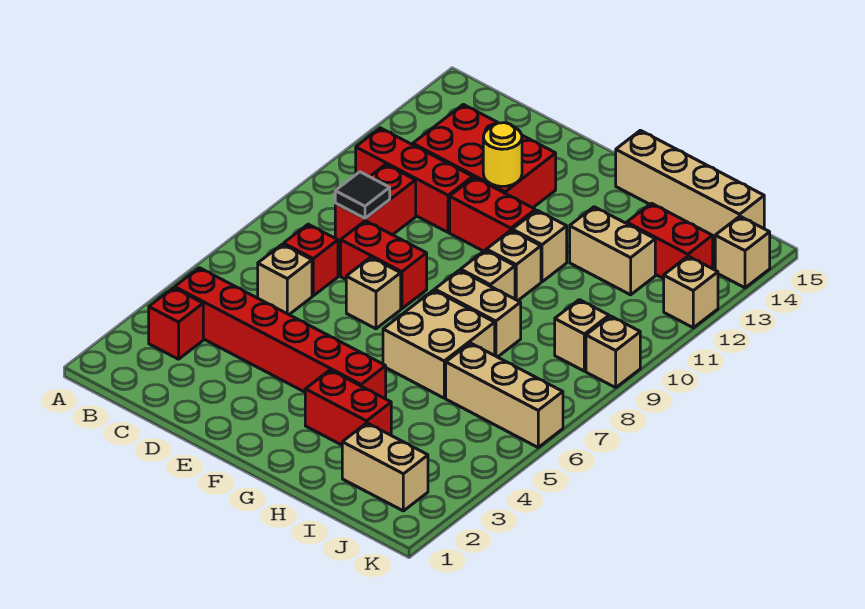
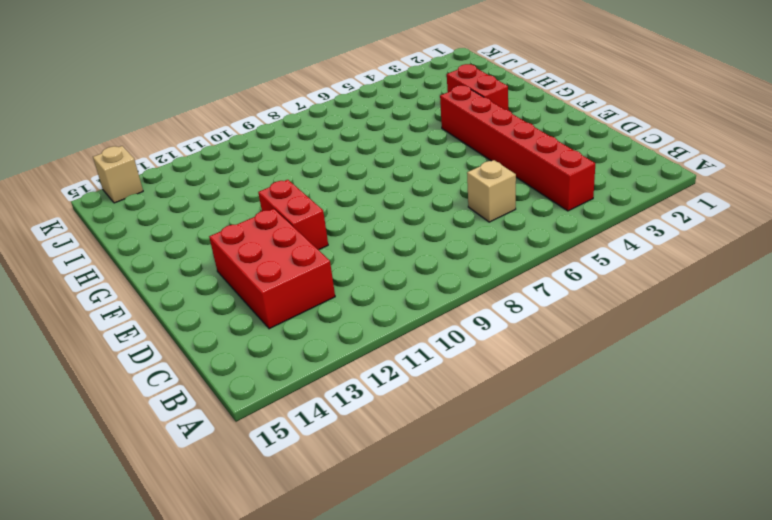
none -> red 1x1 brick [149,288,203,359]
none -> red 1x3 brick [356,128,473,232]
none -> red 1x1 brick [284,224,338,296]

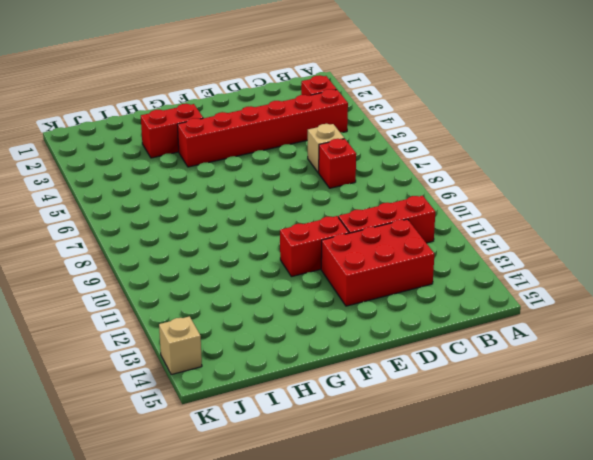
none -> red 1x2 brick [335,164,416,243]
none -> red 1x2 brick [341,221,427,309]
none -> tan 1x1 brick [346,257,401,329]

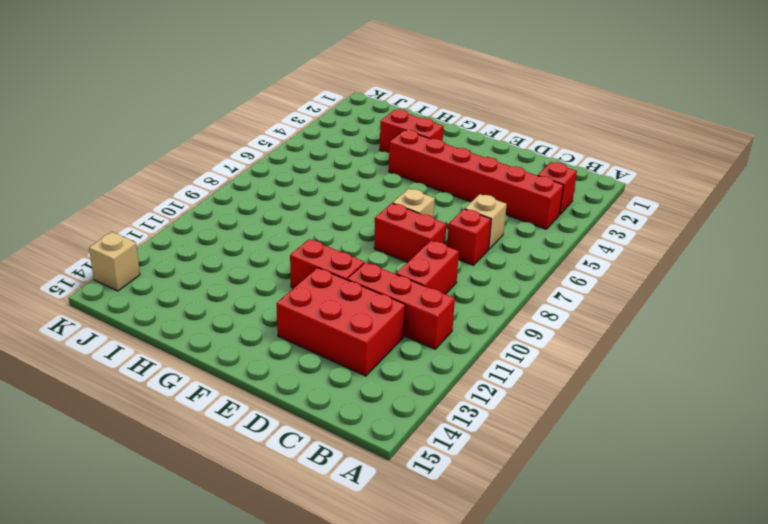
none -> tan 2x2 brick [383,290,495,398]
none -> tan 1x2 brick [435,270,521,357]
none -> tan 1x1 brick [461,250,515,299]

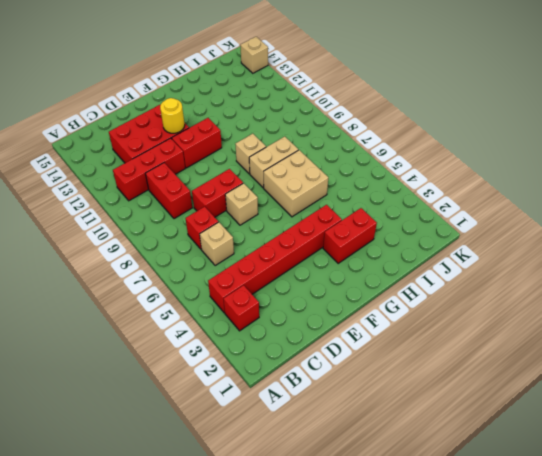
none -> tan 1x1 brick [486,230,541,301]
none -> tan 1x1 brick [512,210,567,282]
none -> tan 1x4 brick [616,130,764,238]

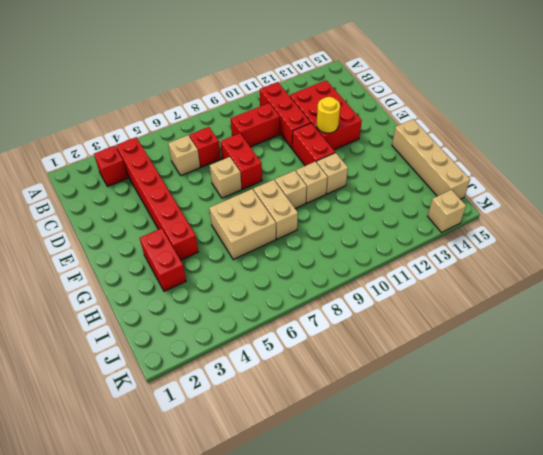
none -> tan 1x2 brick [570,207,655,295]
none -> tan 1x2 brick [342,423,428,511]
none -> tan 1x3 brick [446,343,563,447]

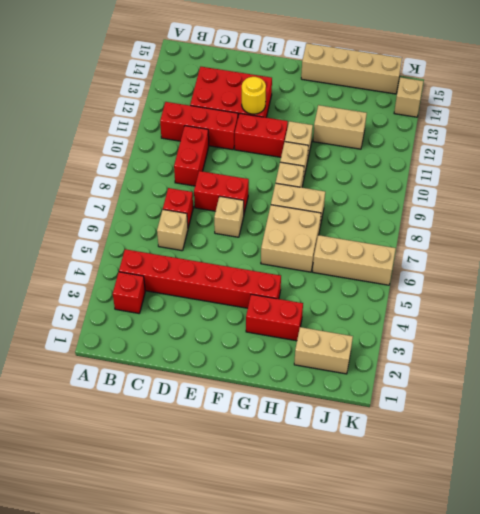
none -> red 1x2 brick [627,203,713,279]
none -> tan 1x1 brick [555,300,609,371]
none -> tan 1x1 brick [586,316,640,387]

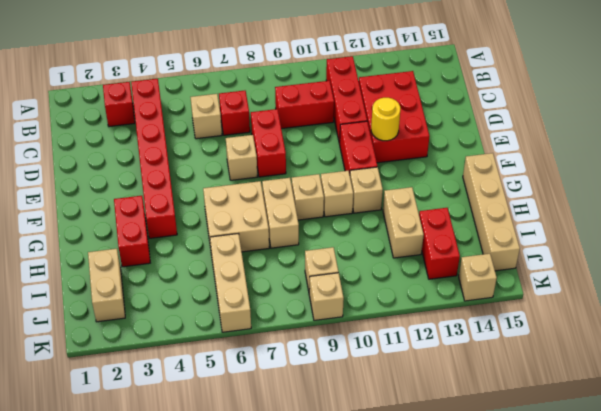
none -> tan 1x1 brick [664,256,718,328]
none -> black 1x1 tile [335,172,390,218]

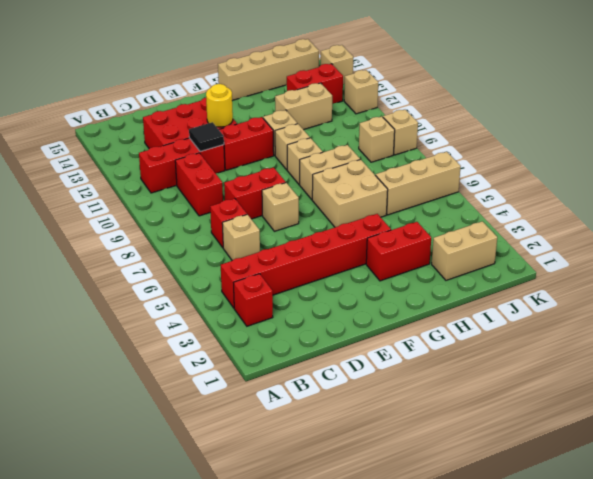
black 1x1 tile [189,122,224,152] -> black 1x1 tile moved to [335,172,390,218]

